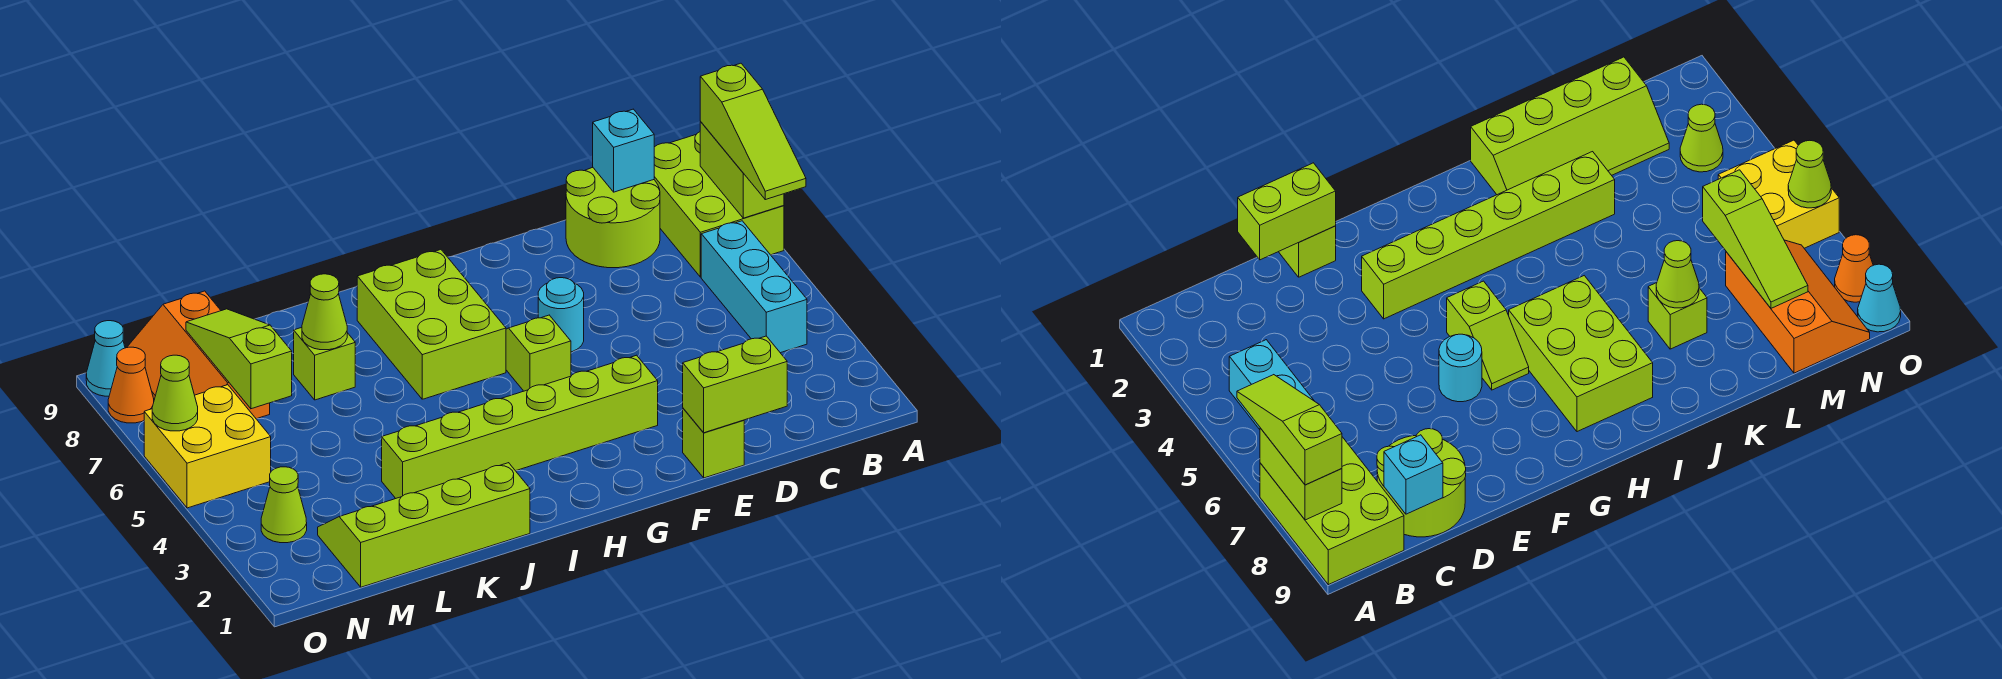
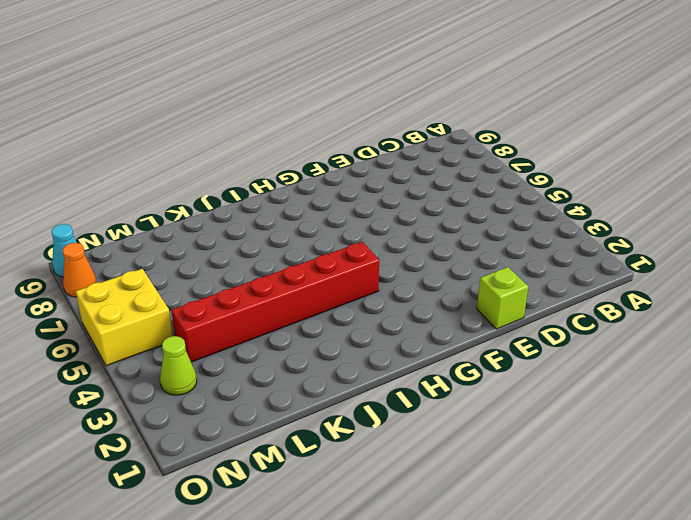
red 1x6 brick [171,242,379,362] -> none
none -> lime 2x3 brick [654,132,784,277]
none -> cyan 1x3 brick [701,221,807,353]
none -> lime 2x2 round brick [566,168,660,268]

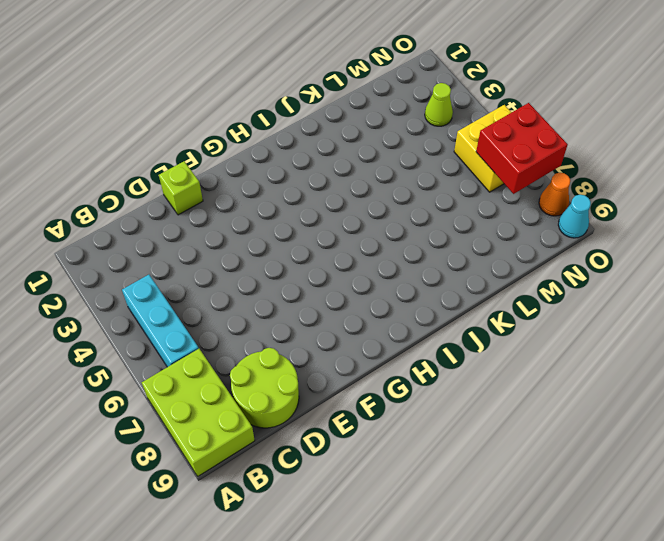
red 2x2 brick [476,103,568,194] -> lime 1x1 cone [152,355,198,431]
none -> lime 1x6 brick [382,355,658,498]
none -> cyan 1x1 round brick [538,278,584,352]
none -> lime 1x2 slope [506,315,571,391]

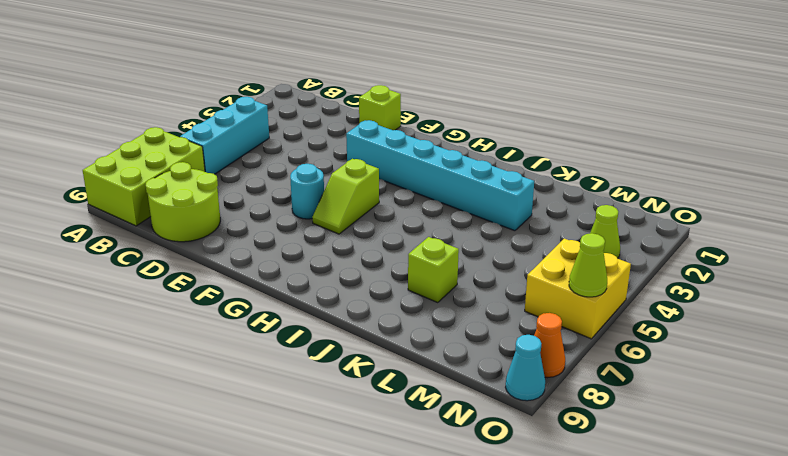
cyan 1x6 brick [346,120,534,231] -> lime 1x6 brick [382,355,658,498]
none -> lime 2x3 brick [357,250,506,399]
none -> lime 2x4 slope [318,463,530,587]
none -> orange 2x3 slope [127,291,270,419]

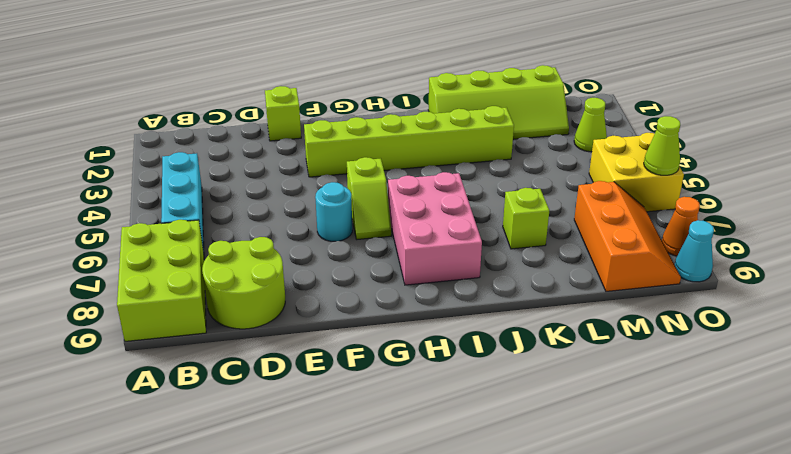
pink 2x3 brick [388,172,482,285] -> lime 2x3 brick [357,250,506,399]
none -> lime 1x2 brick [700,122,784,218]
none -> cyan 1x1 brick [593,109,654,192]
none -> lime 1x2 brick [683,336,787,433]

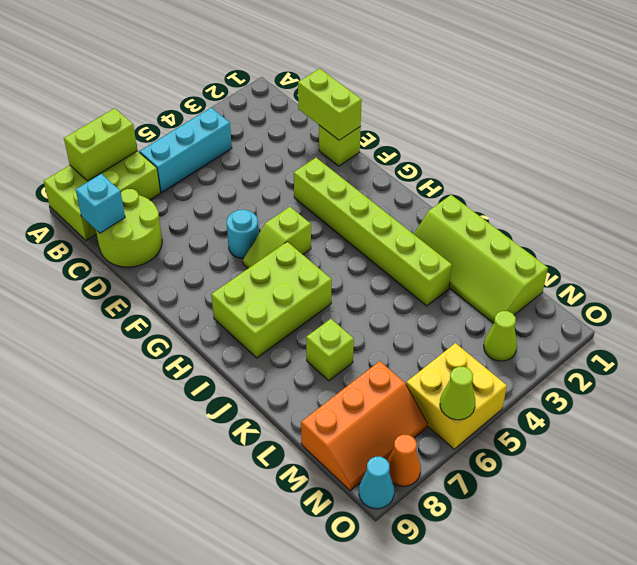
none -> lime 1x1 cone [302,274,347,350]
none -> lime 1x3 slope [186,309,292,409]
none -> lime 1x3 slope [700,63,806,200]

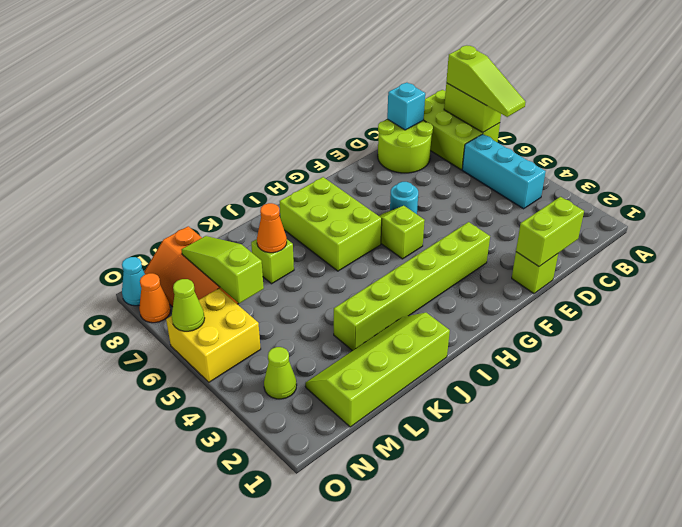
orange 1x1 cone [257,203,287,253] -> lime 1x1 cone [302,274,347,350]

